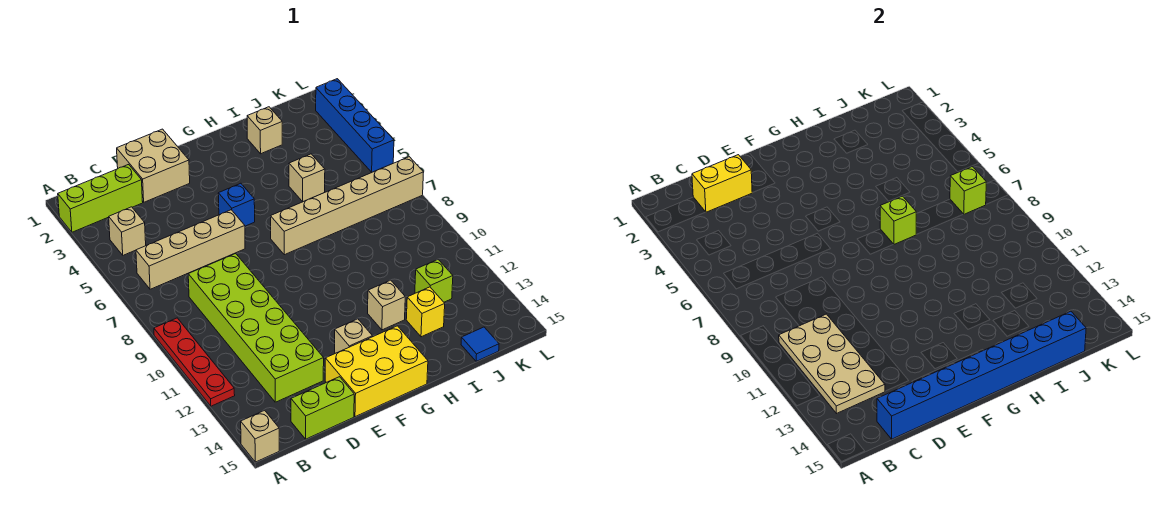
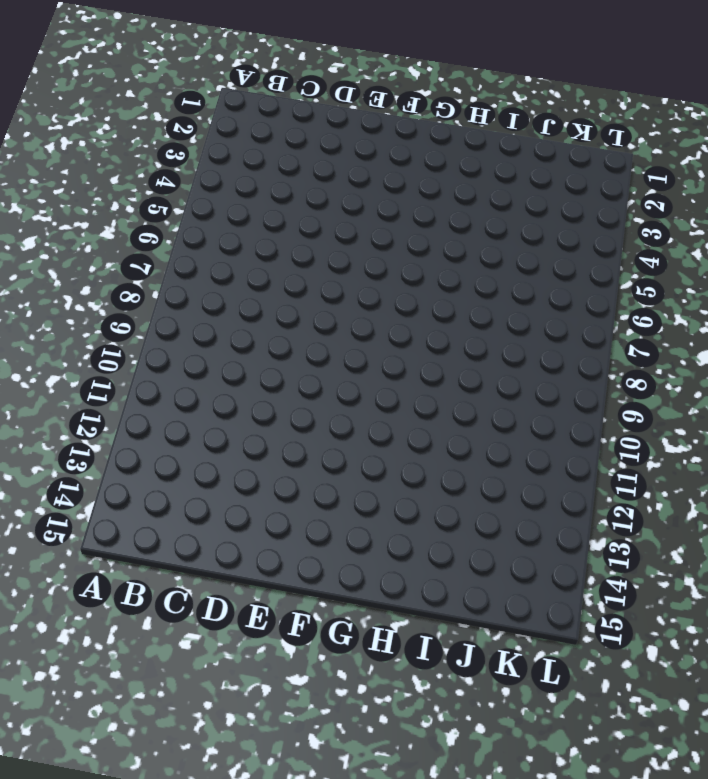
none -> lime 1x3 brick [58,164,143,232]
none -> red 1x4 plate [154,318,235,406]
none -> tan 1x1 brick [241,410,279,462]

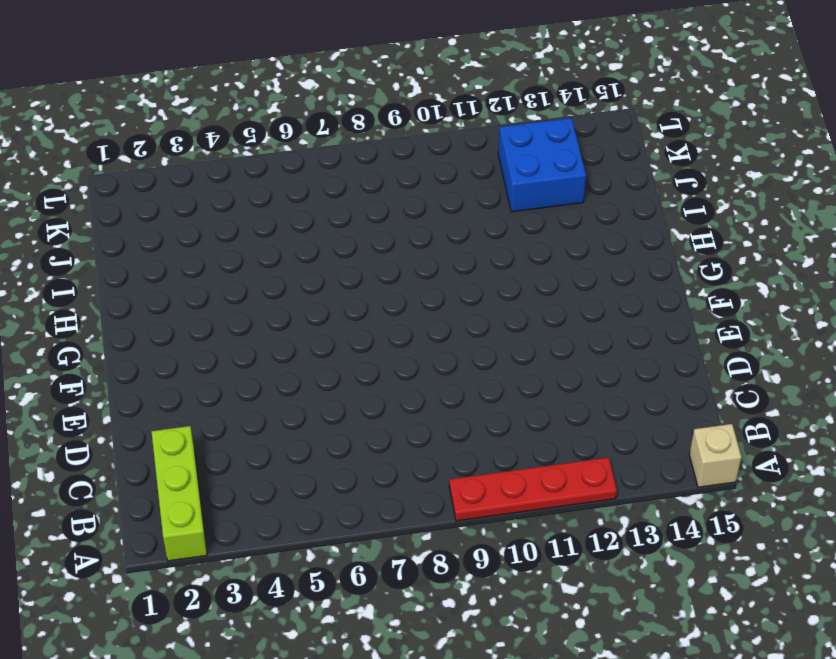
blue 2x2 brick [498,118,586,212] -> lime 1x1 brick [415,259,453,302]
none -> tan 1x1 brick [109,207,146,255]
none -> tan 1x4 brick [136,210,245,289]
none -> lime 2x6 brick [188,253,324,402]

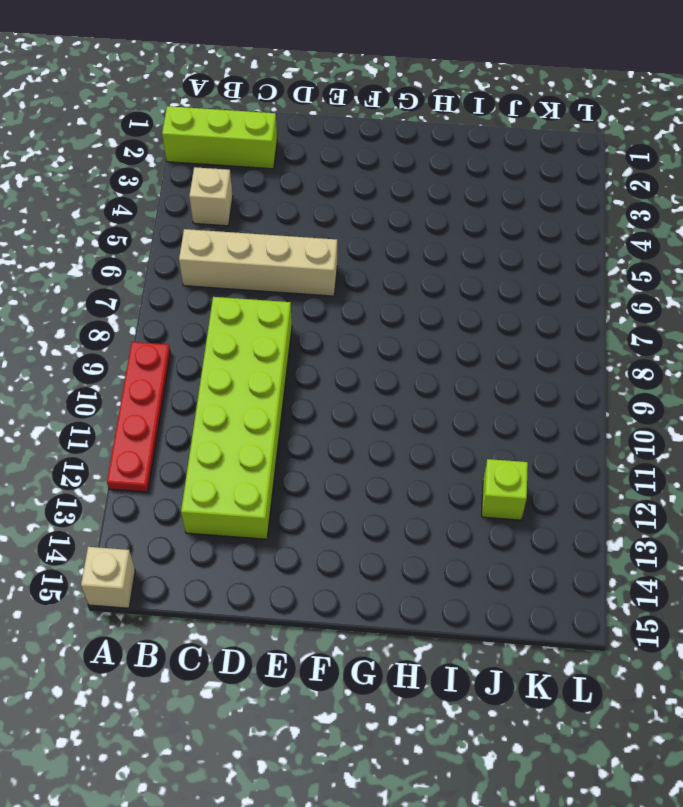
none -> lime 1x2 brick [291,377,354,439]
none -> tan 2x2 brick [117,129,190,202]
none -> yellow 2x3 brick [325,326,428,417]

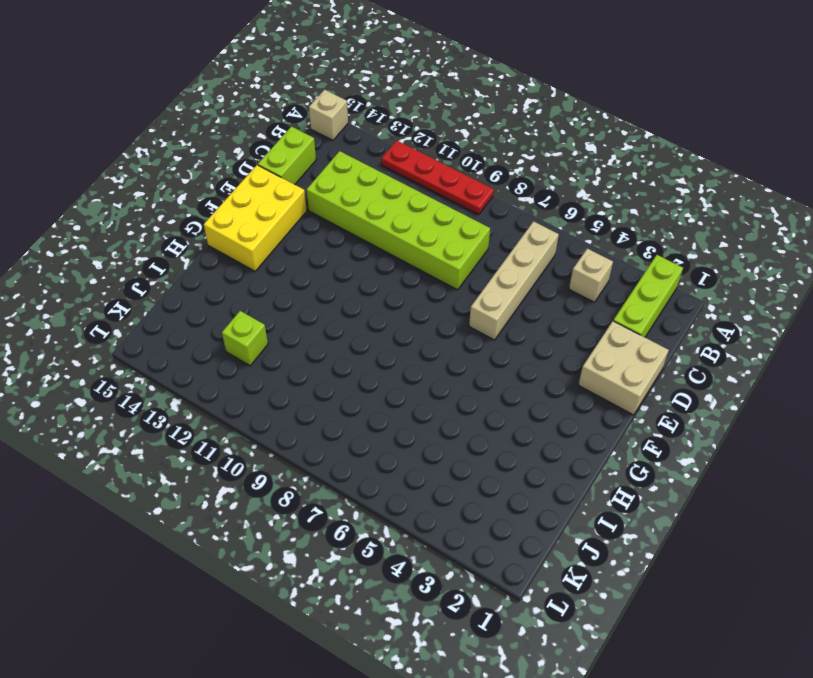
none -> blue 1x1 brick [218,183,255,226]
none -> tan 1x1 brick [335,319,372,353]
none -> tan 1x6 brick [270,157,424,255]

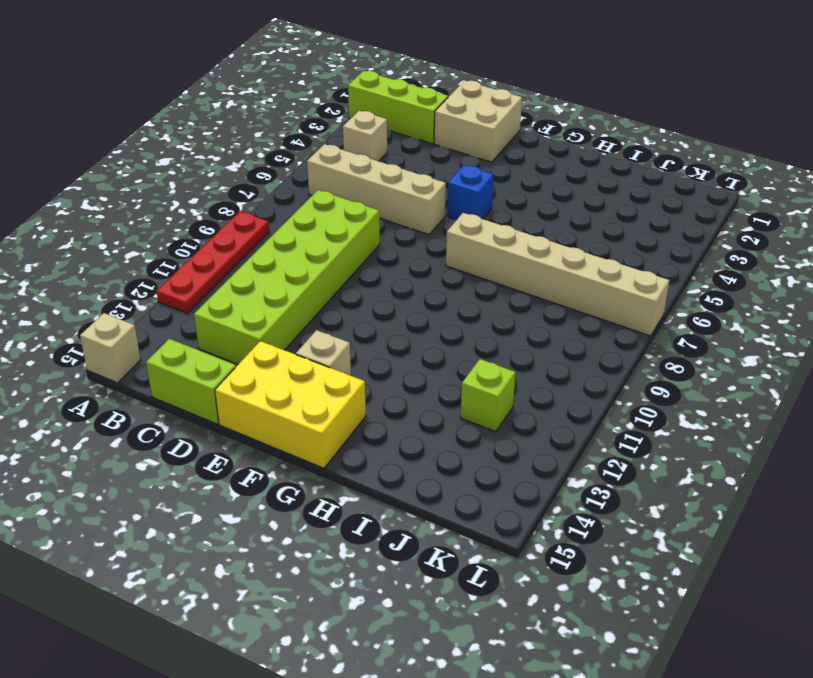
none -> tan 1x1 brick [368,280,405,330]
none -> tan 1x1 brick [247,107,282,154]
none -> tan 1x1 brick [289,154,325,201]

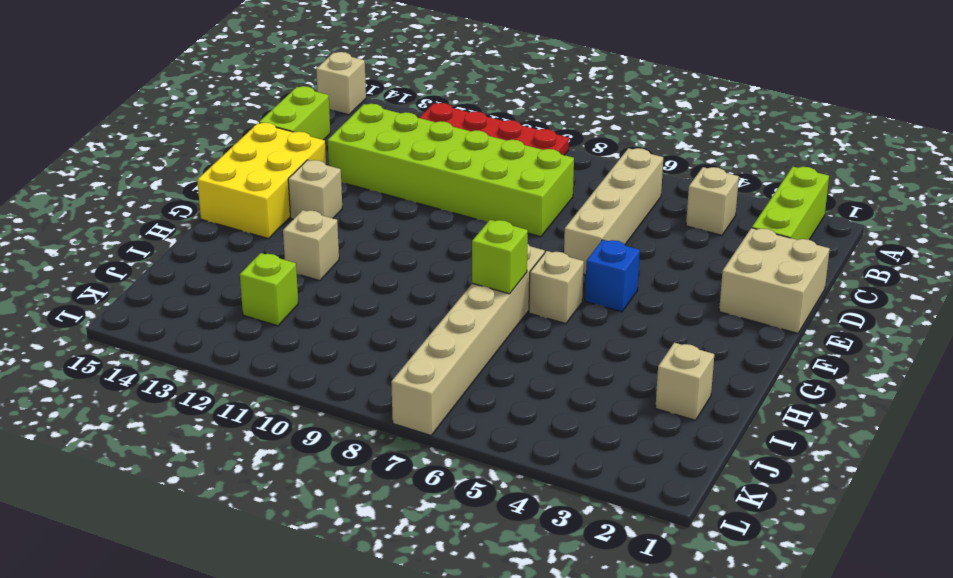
tan 1x1 brick [529,251,584,324] -> tan 1x1 brick moved to [289,154,325,201]
none -> yellow 1x1 brick [406,287,445,337]
none -> blue 1x1 tile [461,327,499,361]
none -> blue 1x4 brick [316,79,394,172]

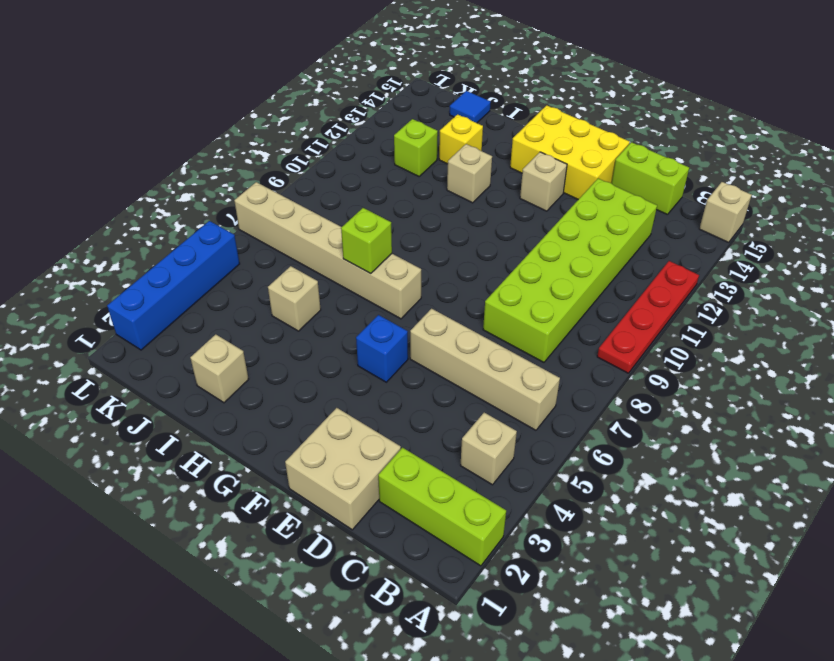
none -> tan 2x4 plate [779,314,885,413]
none -> yellow 1x2 brick [692,155,752,212]
none -> blue 1x8 brick [877,311,1086,439]

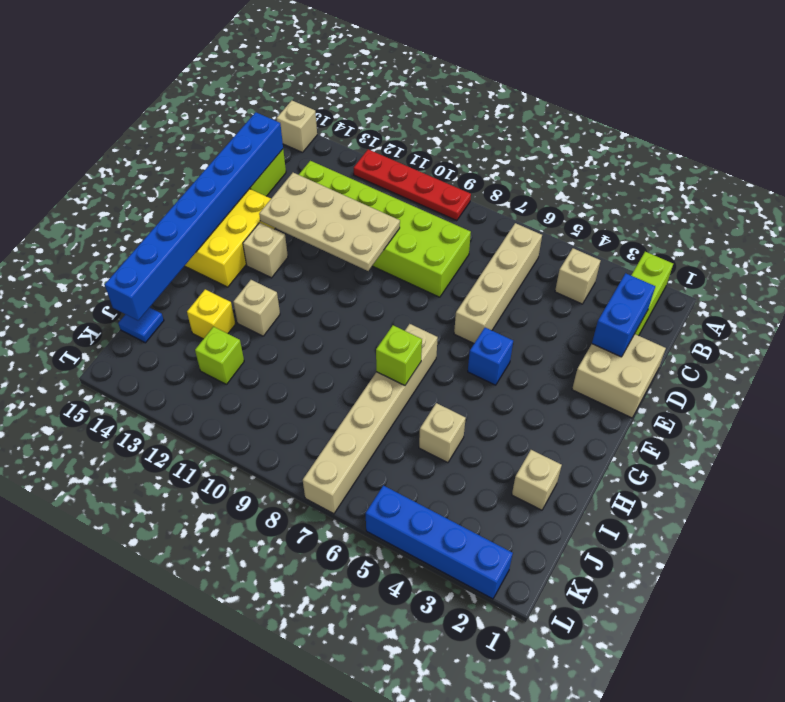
blue 1x2 brick [592,273,655,357] -> yellow 1x2 brick [692,155,752,212]
tan 2x4 plate [259,173,400,271] -> tan 2x4 plate moved to [779,314,885,413]
none -> lime 1x1 brick [950,166,986,214]

